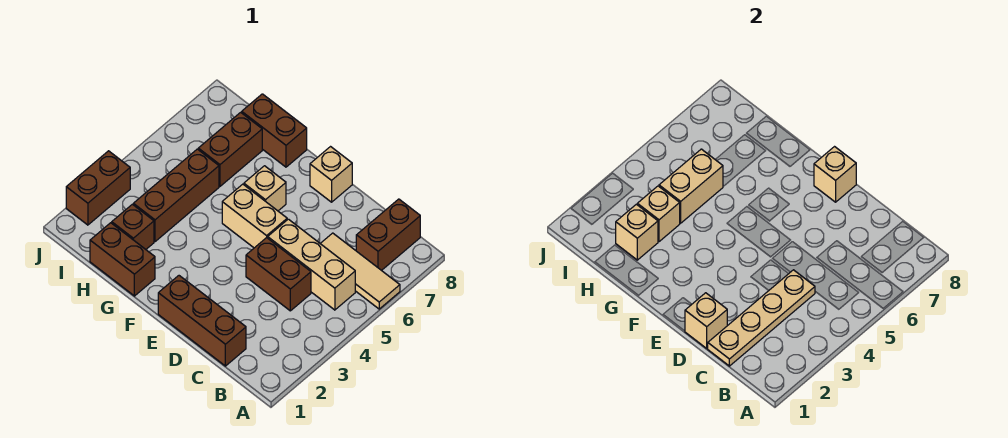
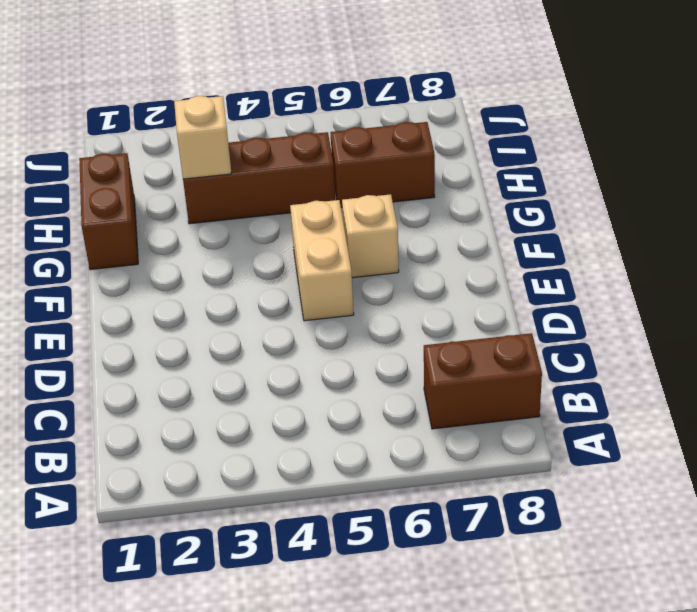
none -> tan 1x3 tile [320,233,400,309]
none -> tan 1x3 brick [268,219,355,310]
none -> brown 1x3 brick [158,276,246,366]

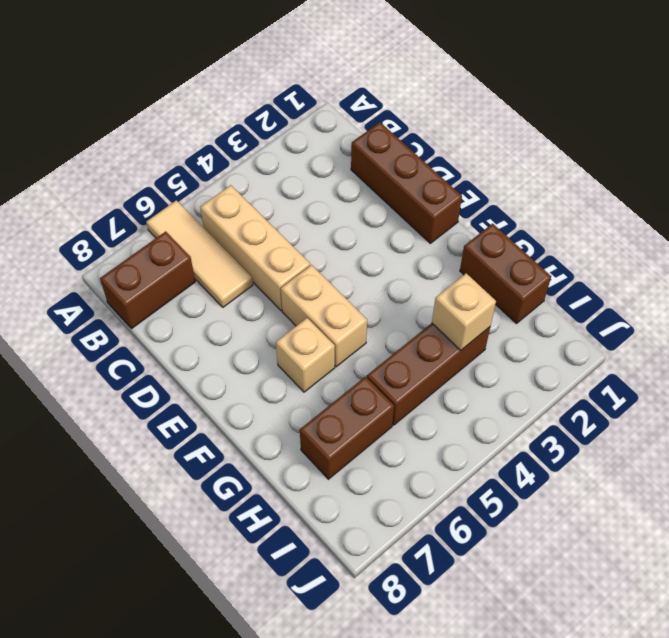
none -> brown 1x2 brick [246,238,311,311]
none -> tan 1x1 brick [310,147,352,202]
none -> brown 1x2 brick [242,94,307,167]

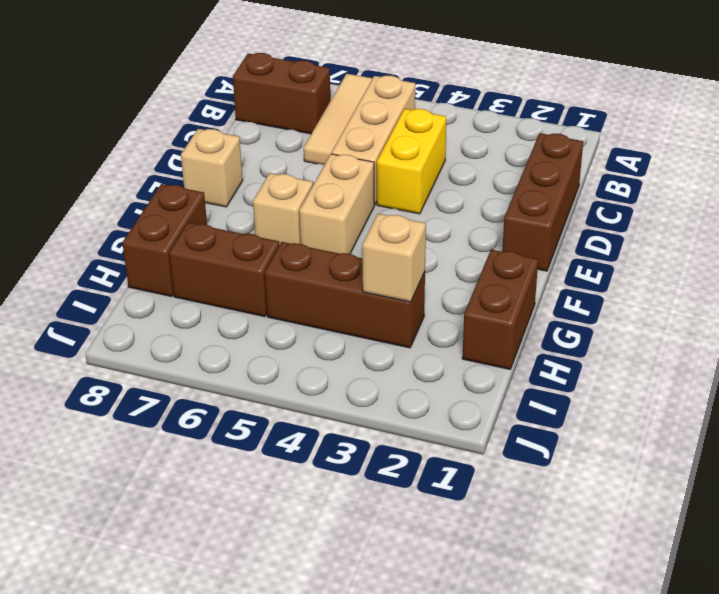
yellow 1x2 brick [377,109,446,214] -> brown 1x2 brick [246,238,311,311]
none -> brown 1x1 brick [112,204,154,249]
none -> brown 1x2 brick [66,151,130,225]
none -> tan 1x4 plate [707,270,815,366]

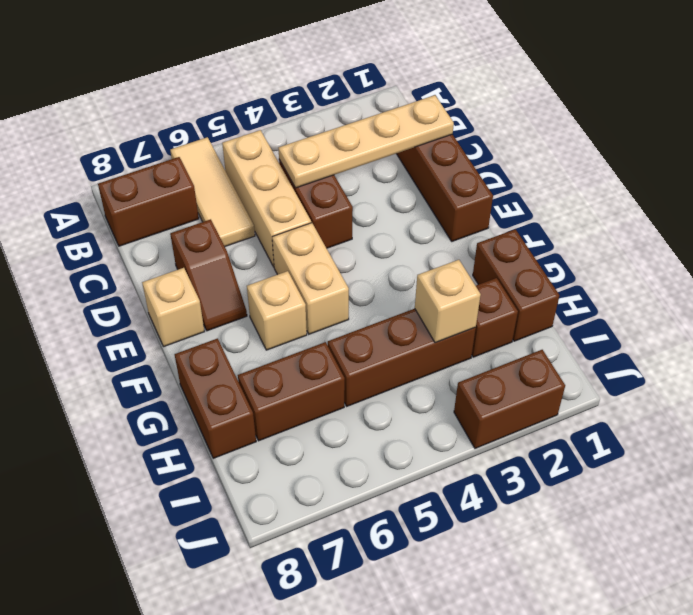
brown 1x2 slope [170,219,247,331] -> none
none -> tan 1x1 brick [685,293,727,348]
none -> tan 1x1 brick [814,147,856,202]
none -> tan 1x1 brick [616,204,658,260]

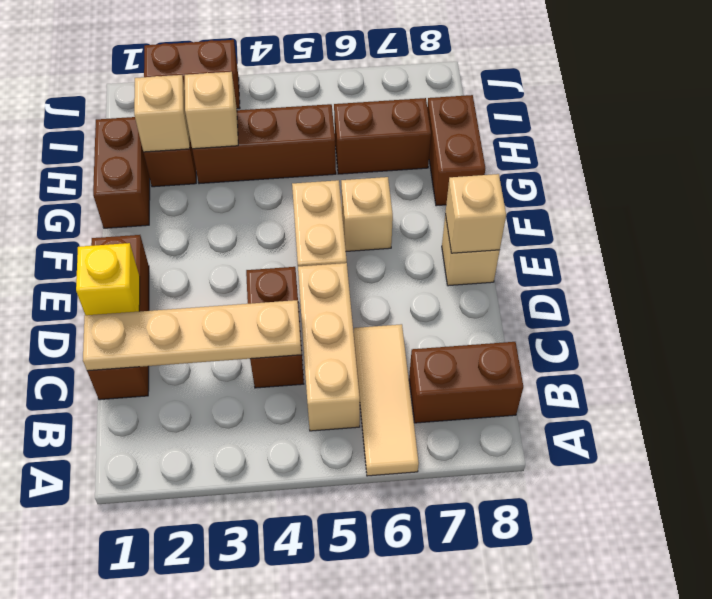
yellow 1x1 brick [76,243,140,315] -> tan 1x1 brick [685,293,727,348]
none -> tan 1x2 brick [659,149,723,223]

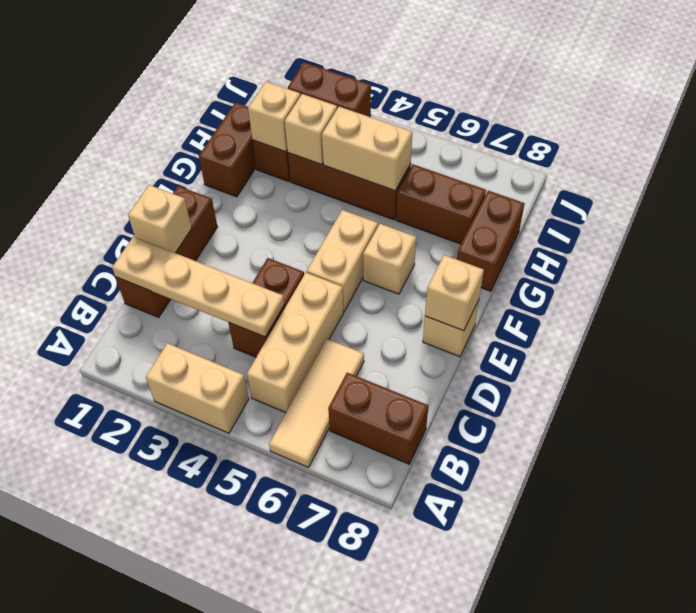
tan 1x2 brick [146,343,249,433] -> none

